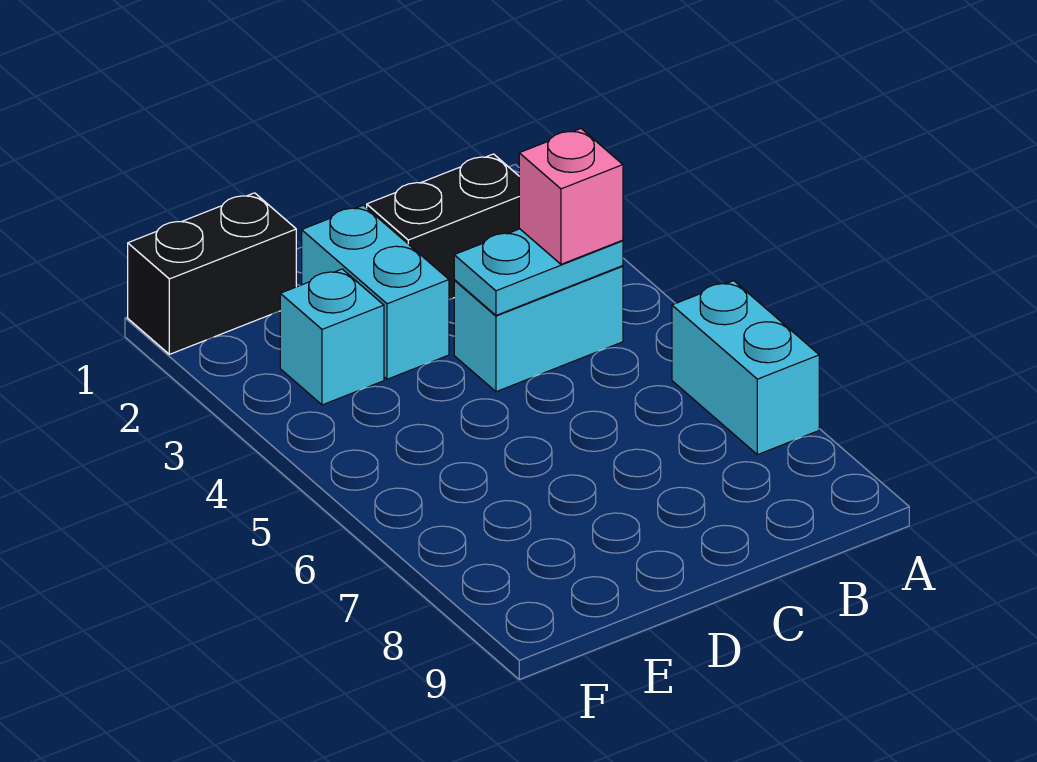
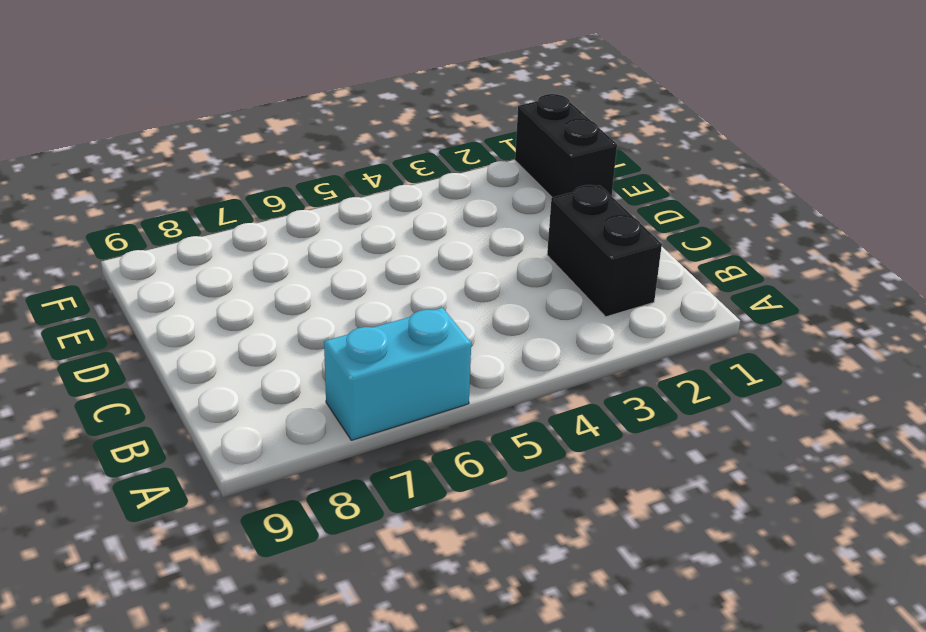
none -> cyan 1x2 brick [454,266,623,392]
none -> cyan 1x2 brick [302,205,449,379]

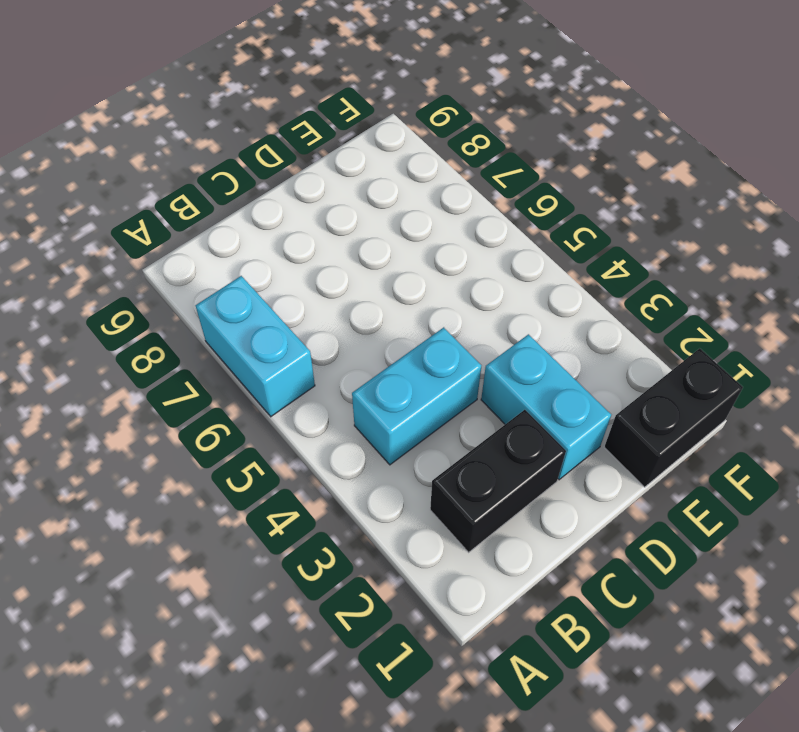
none -> cyan 1x1 brick [280,269,384,405]
none -> cyan 1x2 plate [454,229,623,315]

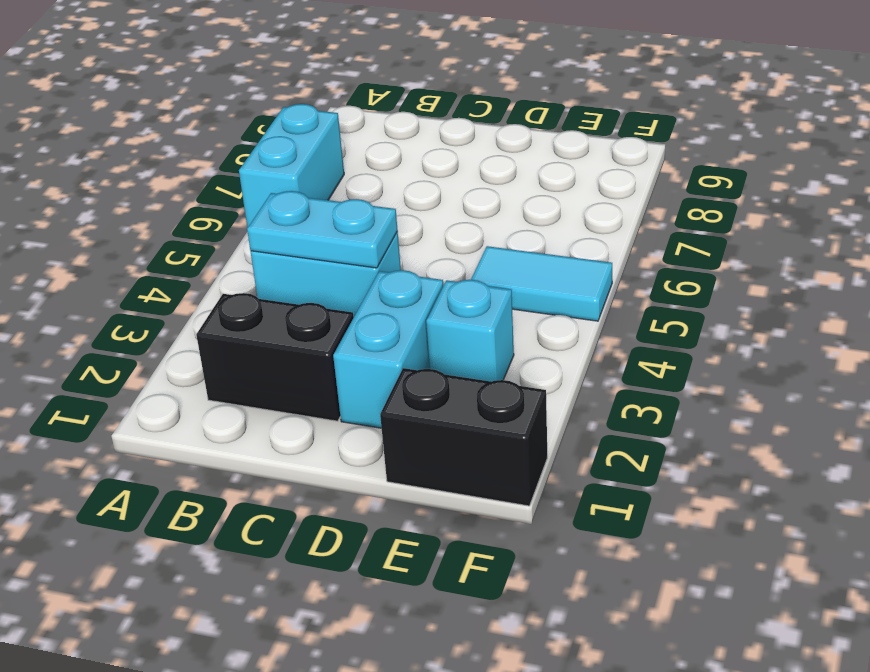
cyan 1x2 tile [471,246,612,321] -> none
none -> pink 1x1 brick [519,129,623,264]

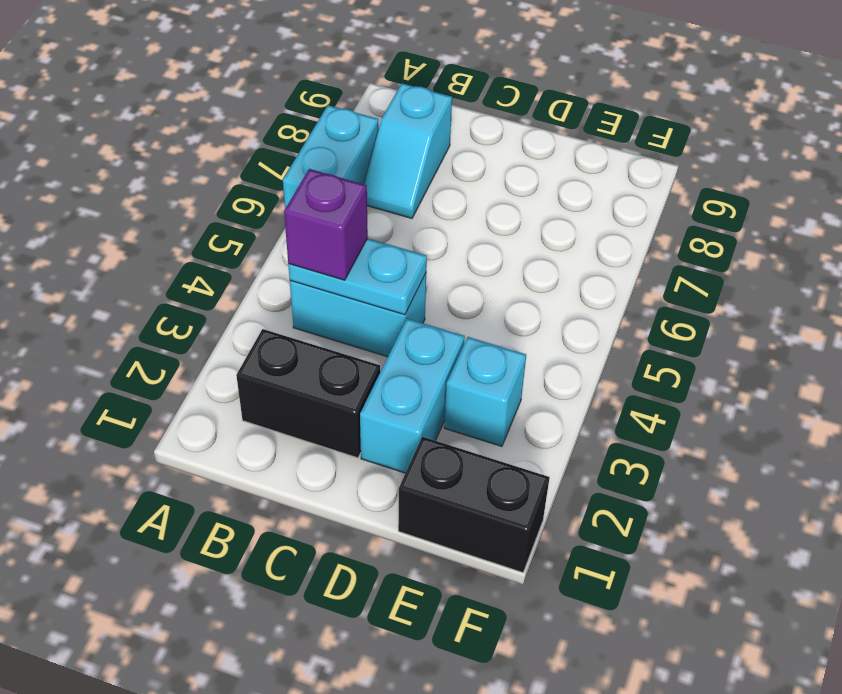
purple 1x1 brick [284,169,368,280] -> pink 1x1 brick [519,129,623,264]
cyan 1x2 slope [365,83,452,218] -> none

